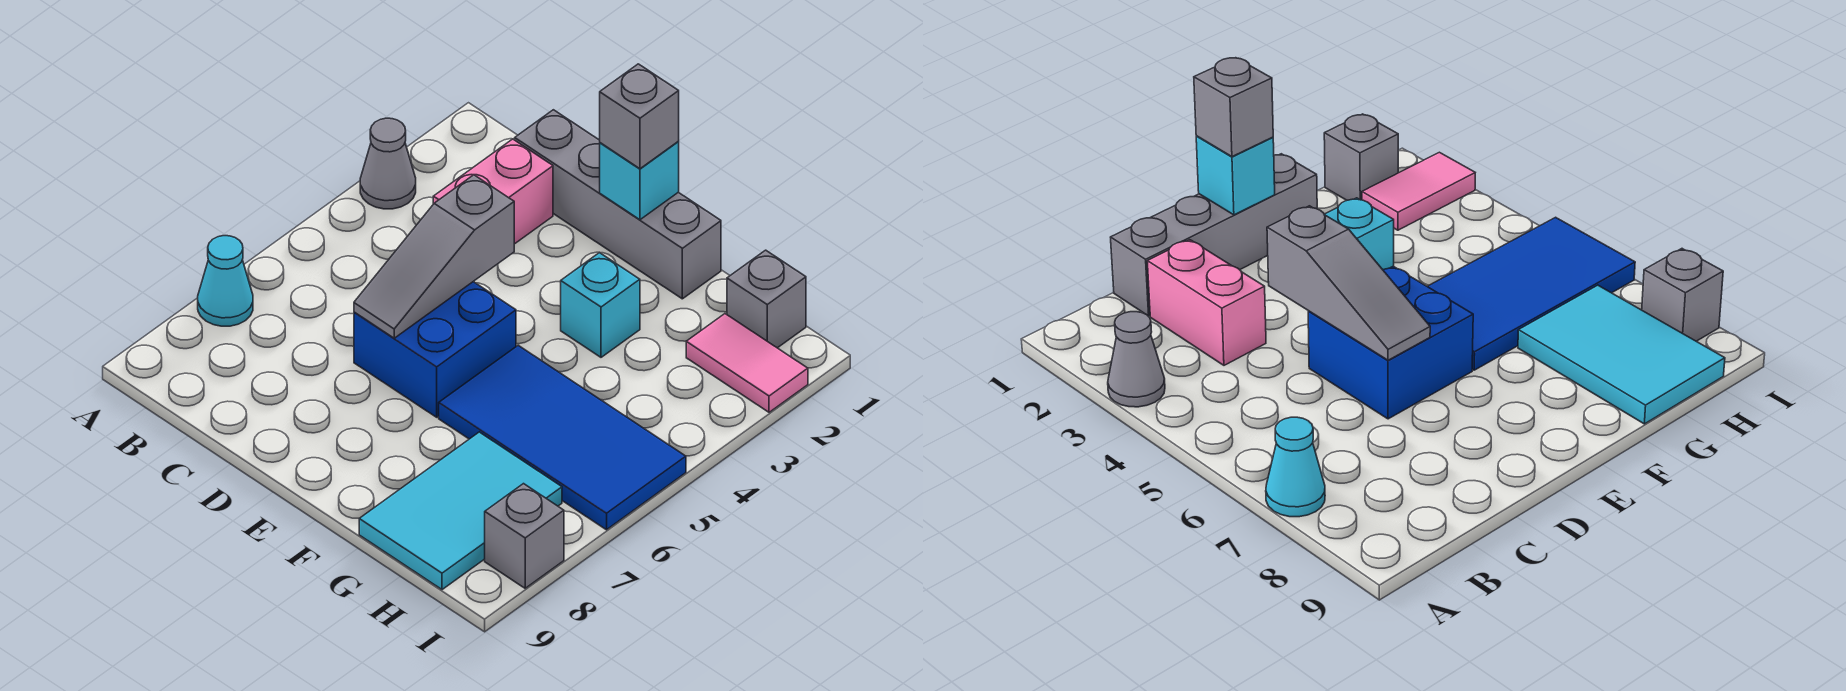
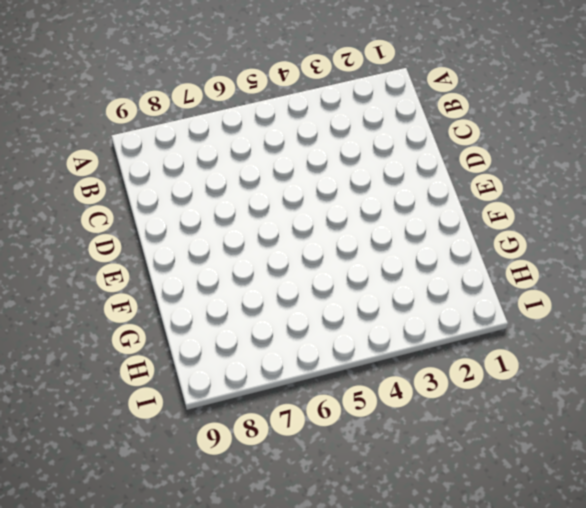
none -> grey 1x1 cone [360,118,416,209]
none -> cyan 1x1 cone [198,236,253,326]
none -> grey 1x4 brick [515,110,721,299]

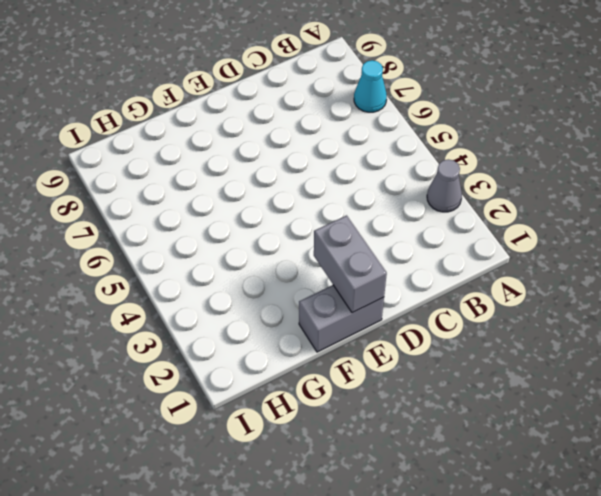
grey 1x2 brick [299,285,384,352] -> grey 1x4 brick [515,110,721,299]
grey 1x2 brick [314,215,387,313] -> cyan 1x1 brick [600,141,679,220]
none -> pink 1x2 brick [433,139,553,244]
none -> blue 2x2 brick [354,282,516,417]
none -> cyan 1x1 brick [561,253,640,357]

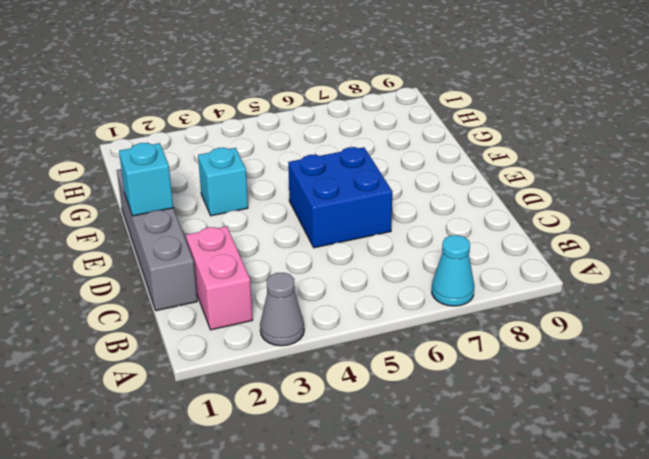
pink 1x2 brick [186,226,253,330] -> pink 1x2 brick turned to [433,139,553,244]
none -> blue 2x4 tile [439,345,686,530]
none -> cyan 2x3 tile [359,432,562,590]
none -> grey 1x1 brick [727,250,806,348]

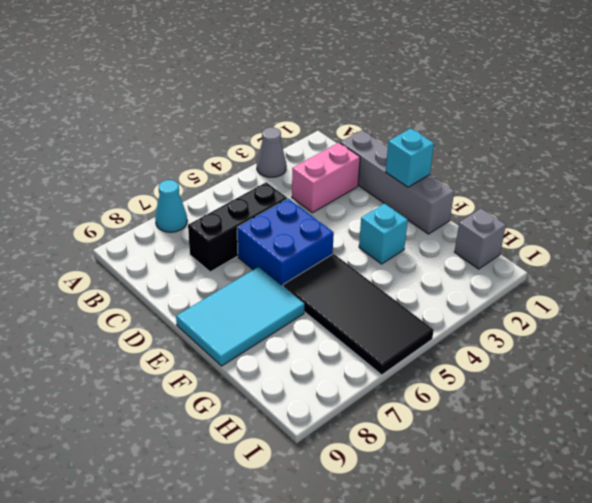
black 1x3 brick [188,182,287,272] -> none
cyan 2x3 tile [176,267,304,366] -> cyan 2x3 tile moved to [359,432,562,590]
black 2x4 tile [283,254,434,375] -> blue 2x4 tile [439,345,686,530]
none -> pink 1x2 tile [686,314,808,412]
none -> grey 1x1 brick [485,484,564,588]
none -> grey 1x3 slope [354,175,514,338]

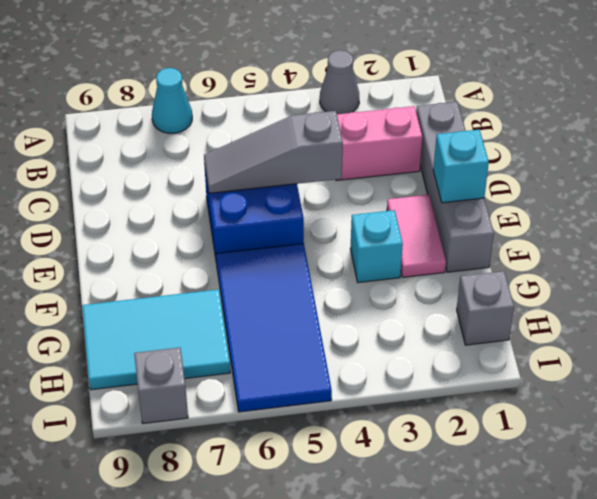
pink 1x2 tile [387,195,446,277] -> pink 1x2 tile moved to [686,314,808,412]
none -> grey 1x1 brick [600,64,679,169]

